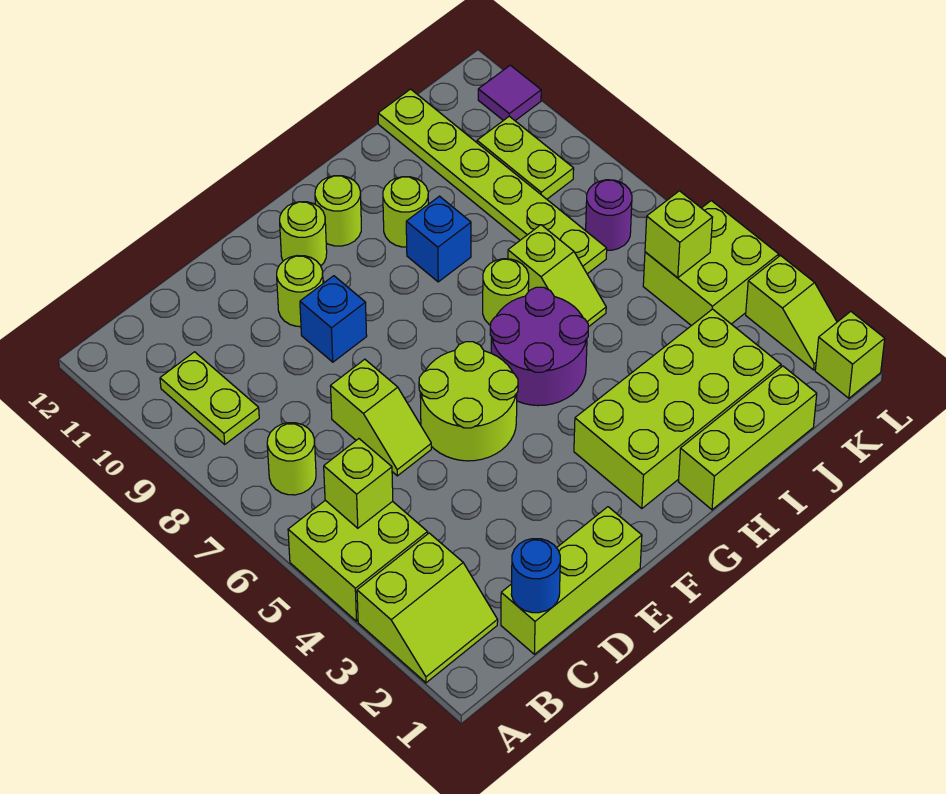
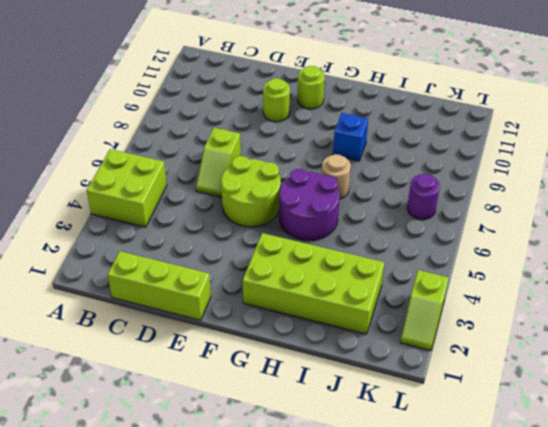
tan 1x1 round brick [322,154,351,199] -> lime 1x1 round brick [483,259,529,325]
none -> lime 2x2 slope [357,533,498,683]
none -> lime 1x1 round brick [267,423,316,495]
none -> lime 1x2 plate [160,352,259,444]

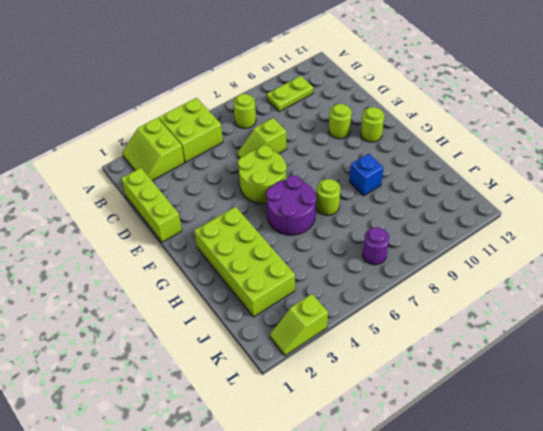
none -> blue 1x1 brick [300,276,367,362]
none -> lime 1x1 round brick [315,176,361,246]
none -> lime 1x3 brick [679,366,817,510]

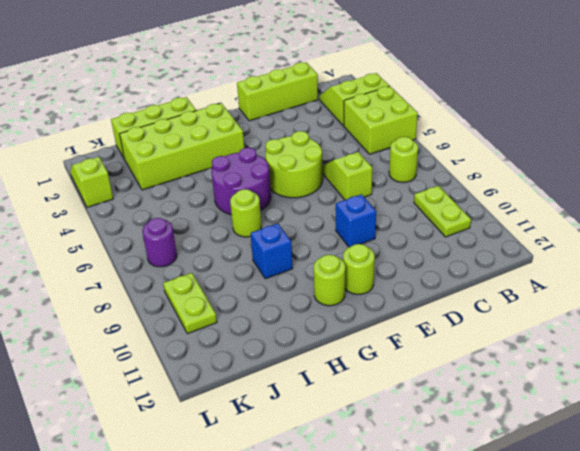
none -> lime 1x1 round brick [277,256,323,327]
none -> lime 1x1 round brick [383,177,428,247]
none -> lime 1x2 slope [508,225,606,327]

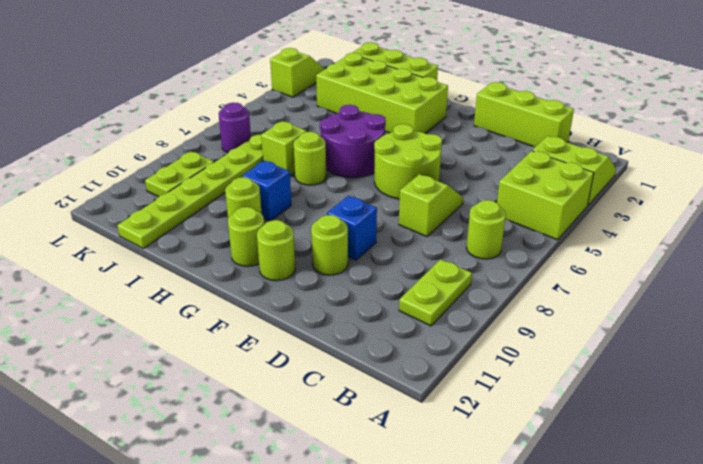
none -> lime 2x2 brick [643,201,779,326]
none -> lime 1x1 brick [815,312,885,398]
none -> purple 1x1 tile [478,65,541,121]

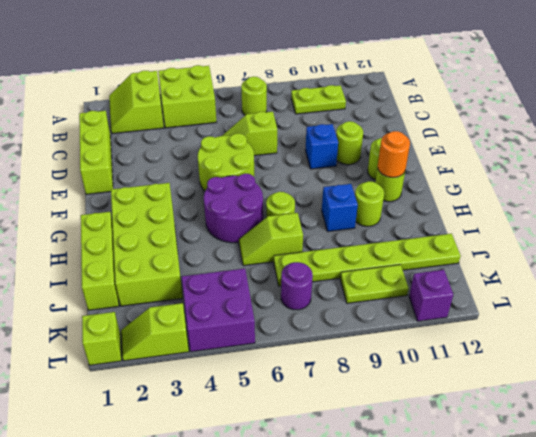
orange 1x1 round brick [378,131,410,177] -> none
purple 2x2 brick [182,269,255,352] -> lime 2x2 brick [643,201,779,326]
purple 1x1 brick [409,270,453,321] -> purple 1x1 tile [478,65,541,121]
none -> lime 1x1 brick [324,439,393,528]
none -> blue 1x1 round brick [511,539,560,613]
none -> lime 1x1 brick [645,191,713,278]

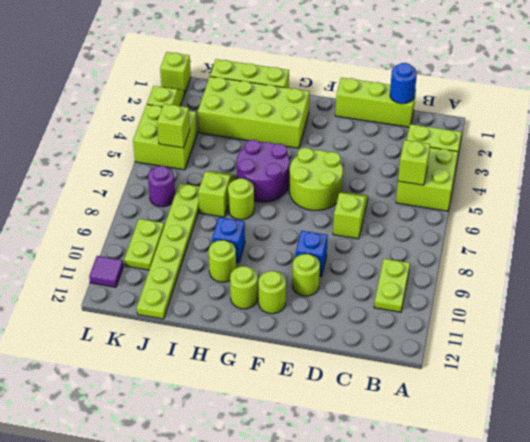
none -> lime 1x1 round brick [267,423,316,495]

